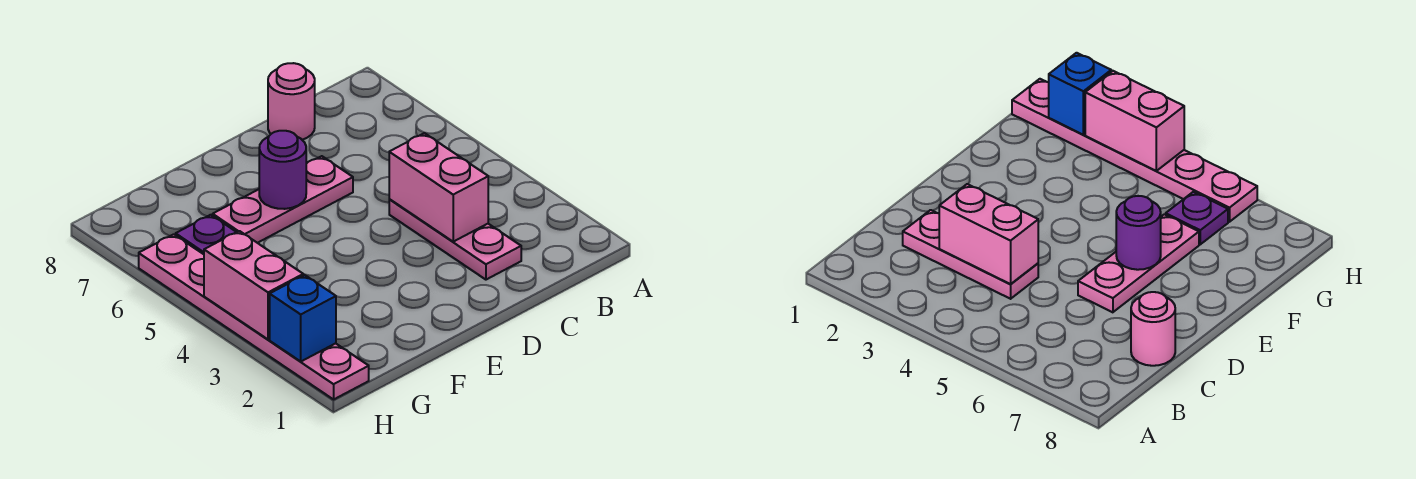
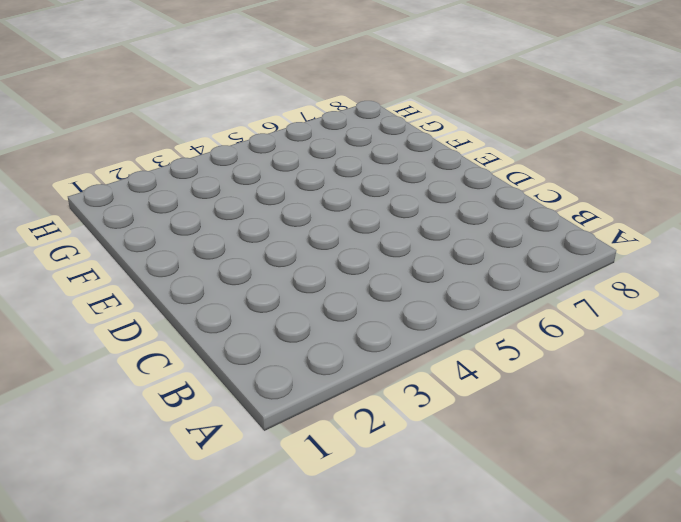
none -> pink 1x3 plate [389,199,521,280]
none -> pink 1x1 round brick [268,63,315,140]

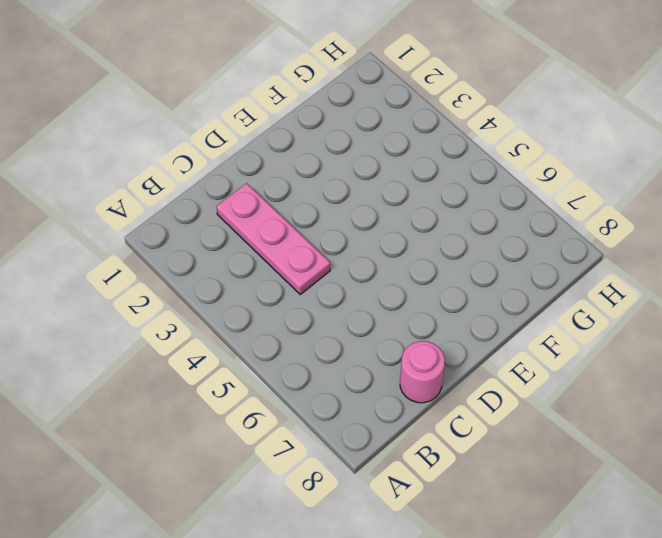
none -> pink 1x3 plate [213,156,353,243]
none -> purple 1x1 plate [176,215,236,254]

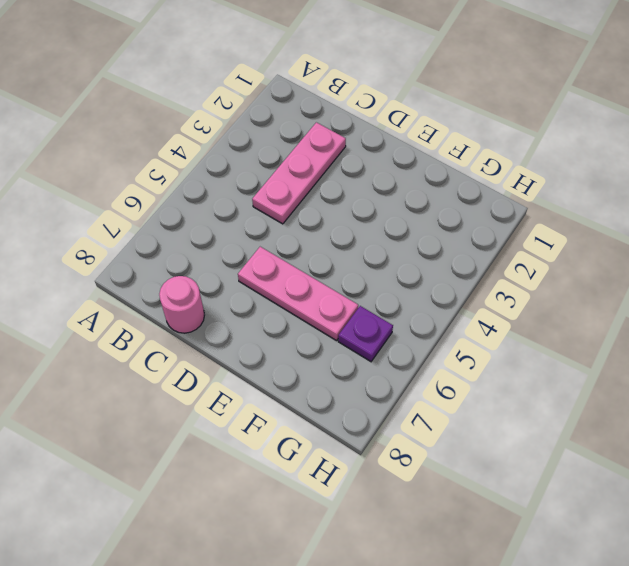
none -> pink 1x6 plate [139,234,369,399]
none -> pink 1x2 brick [389,133,488,242]

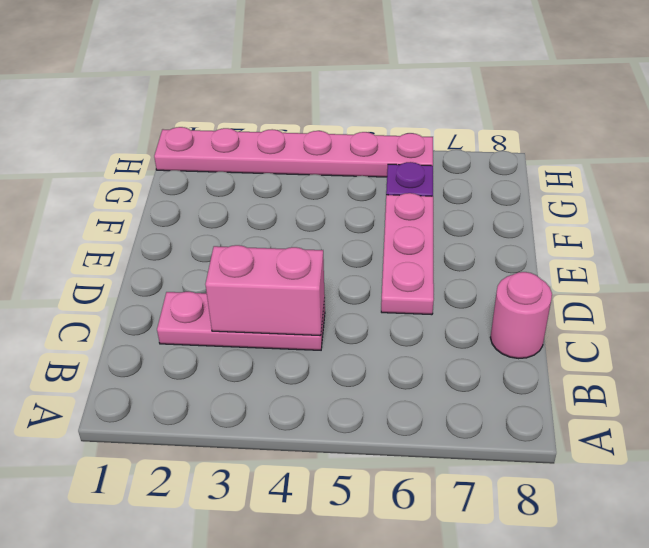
none -> purple 1x1 round brick [259,131,306,209]
none -> blue 1x1 brick [270,275,336,362]

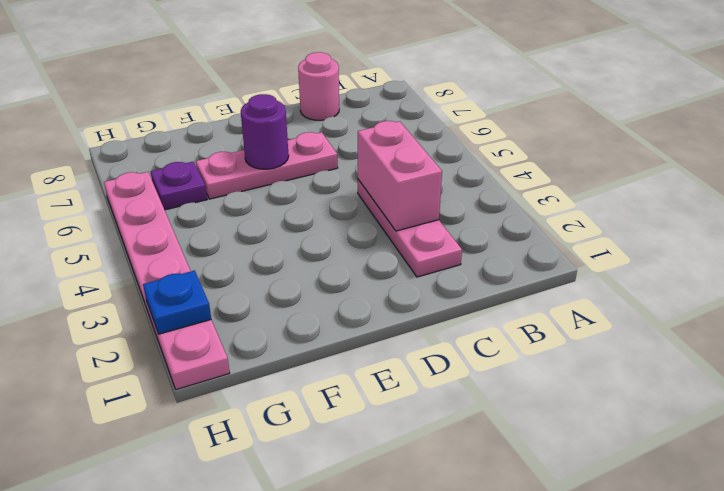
blue 1x1 plate [143,270,211,334] -> blue 1x1 brick [270,275,336,362]
none -> pink 1x2 brick [204,231,303,339]

